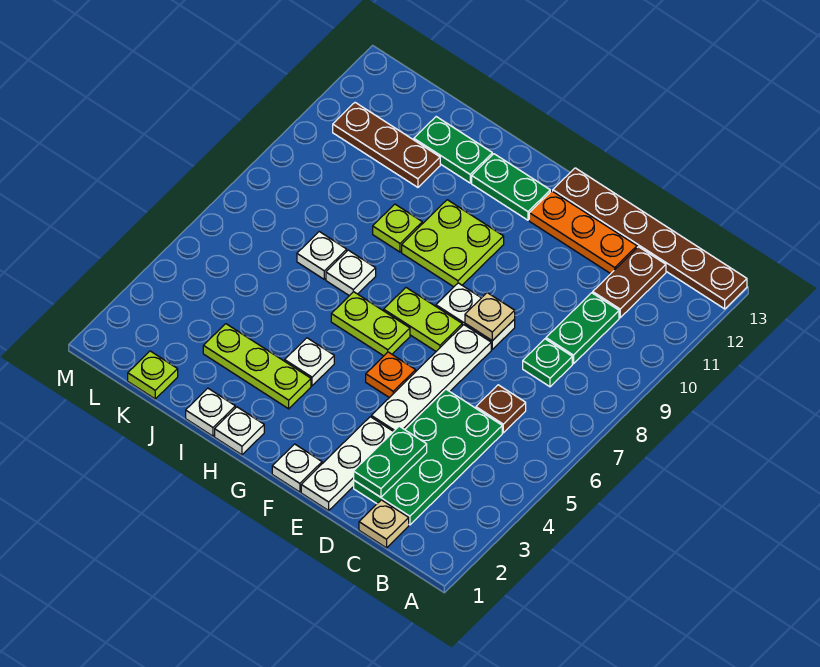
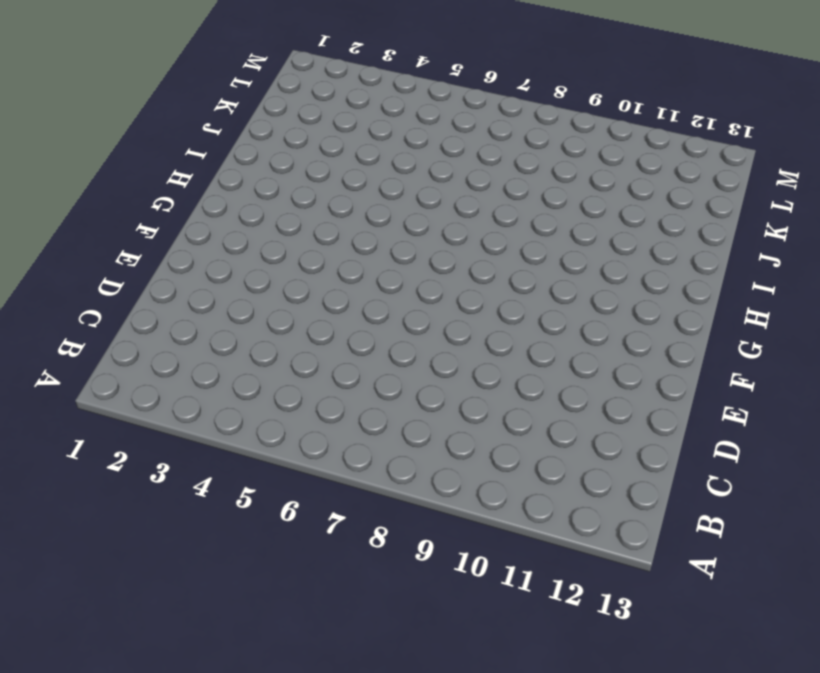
none -> brown 1x6 plate [553,168,747,309]
none -> tan 1x1 plate [359,500,409,548]
none -> green 2x4 plate [354,389,502,525]

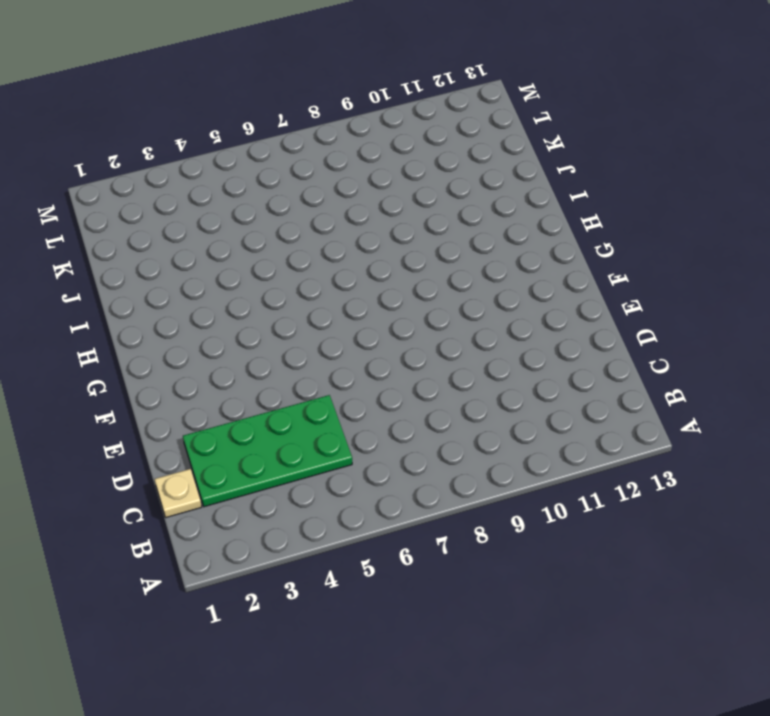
none -> brown 1x6 plate [553,168,747,309]
none -> brown 1x1 plate [476,385,526,433]
none -> green 1x1 plate [523,339,572,387]

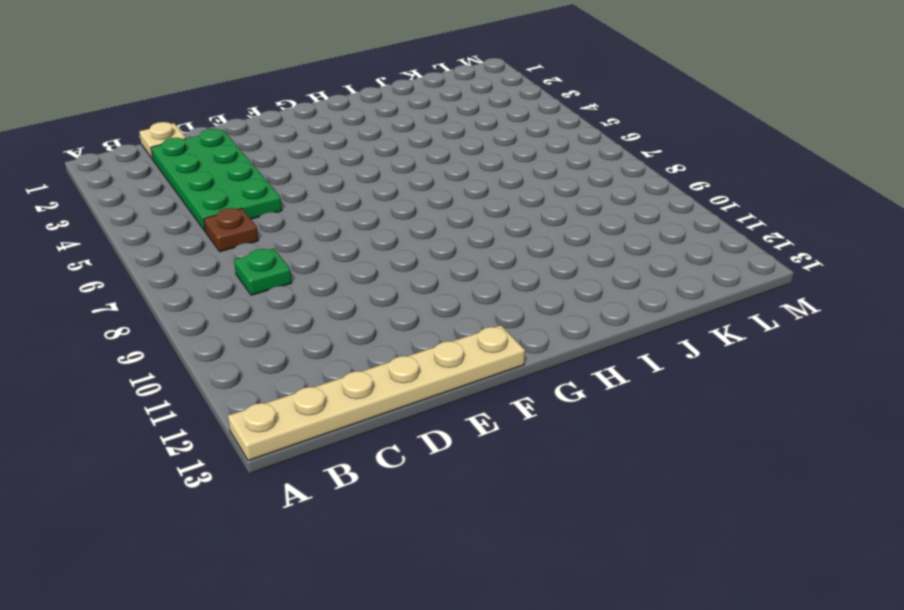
tan 1x6 plate [228,325,525,461] -> brown 1x6 plate [553,168,747,309]
none -> green 1x2 plate [546,293,619,364]
none -> brown 1x2 plate [593,247,666,318]
none -> orange 1x3 plate [529,191,637,274]

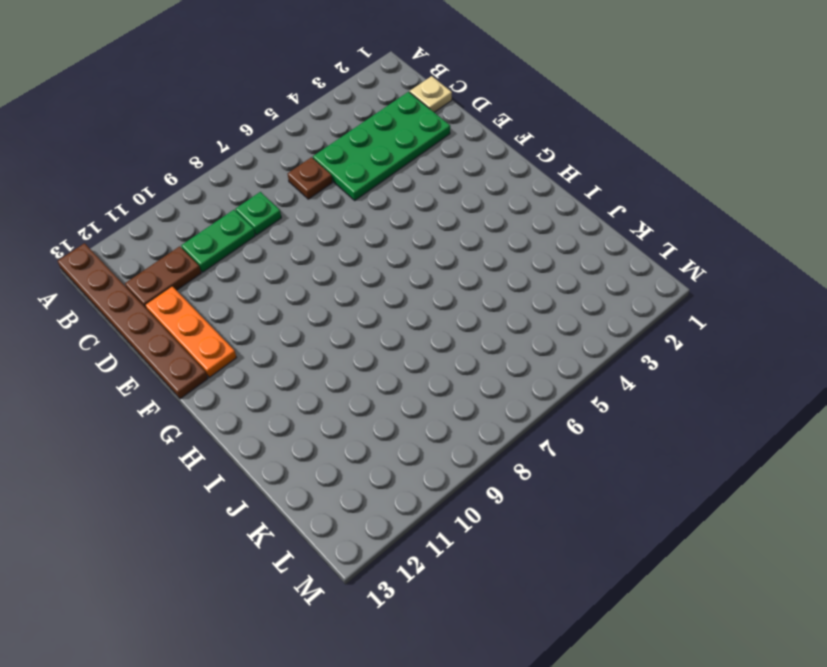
none -> white 1x3 plate [301,417,394,511]
none -> white 1x4 plate [371,325,491,431]
none -> white 1x2 plate [436,283,515,349]

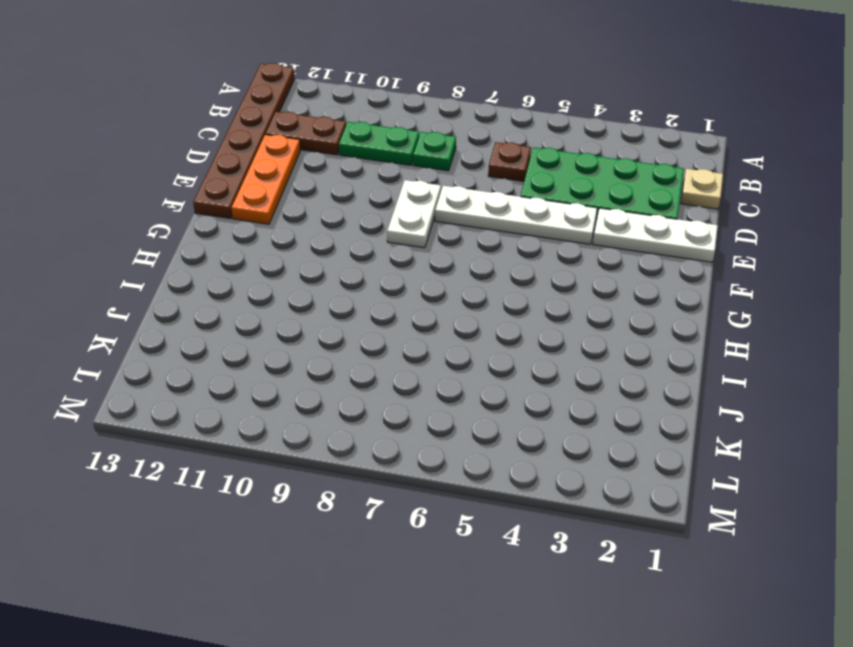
none -> white 1x1 plate [272,444,322,492]
none -> orange 1x1 plate [366,352,416,398]
none -> lime 1x2 plate [384,288,462,351]

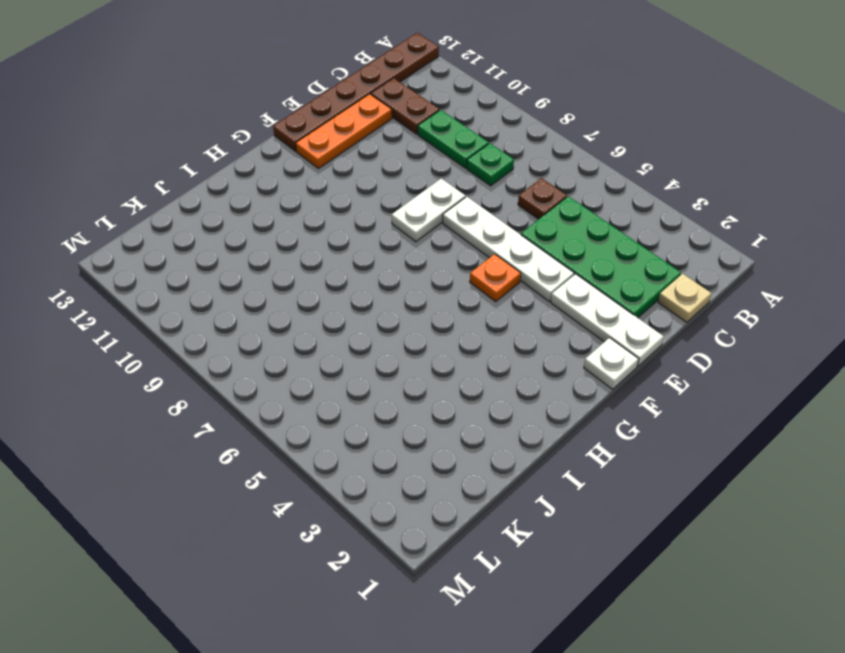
none -> lime 1x2 plate [384,288,462,351]
none -> lime 1x2 plate [331,292,410,356]
none -> lime 2x2 plate [402,200,504,287]

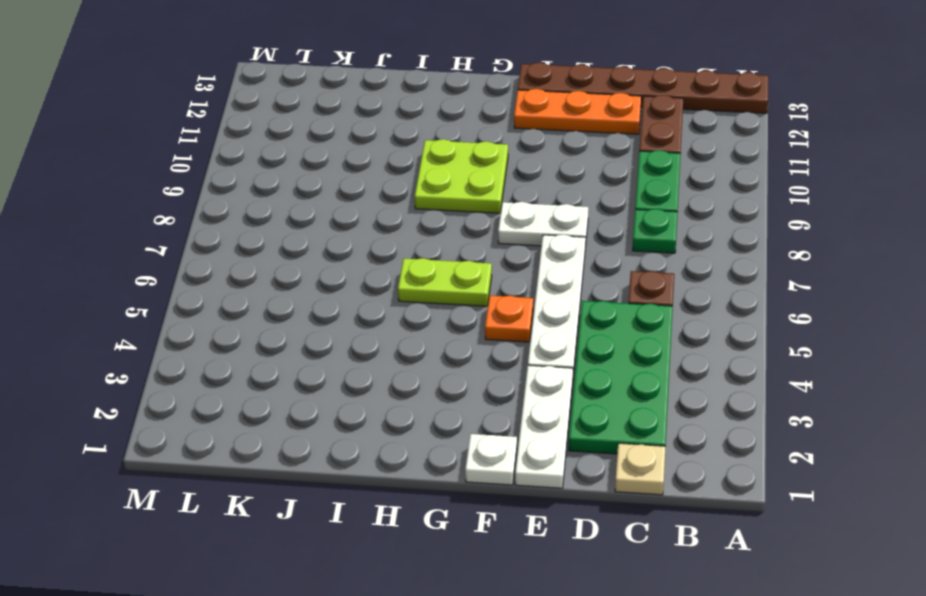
none -> lime 1x2 plate [384,288,462,351]
none -> green 1x2 plate [472,154,550,220]
none -> white 1x1 plate [215,407,264,455]

